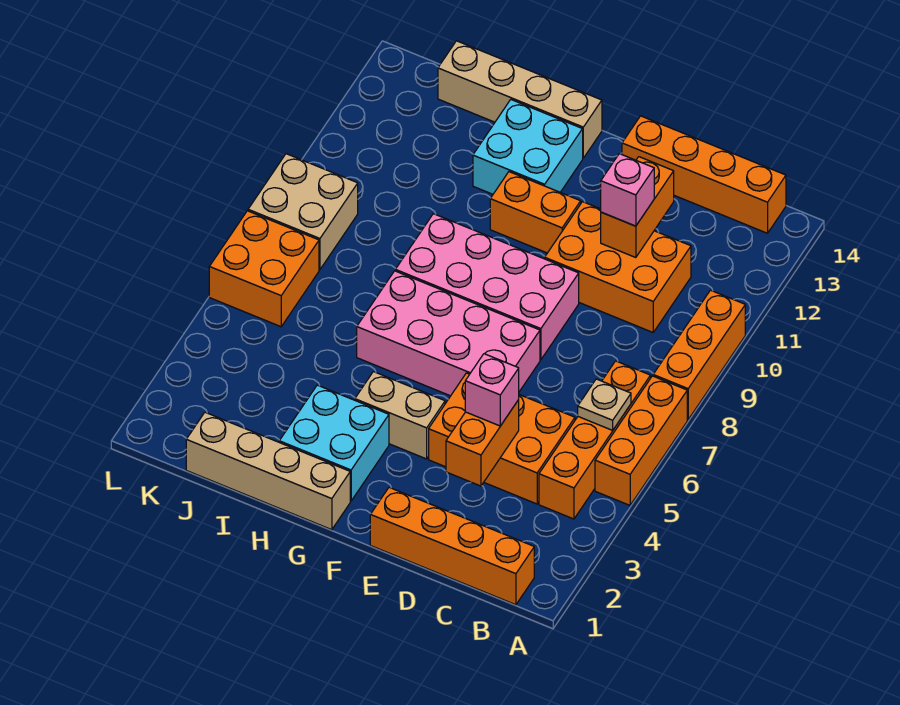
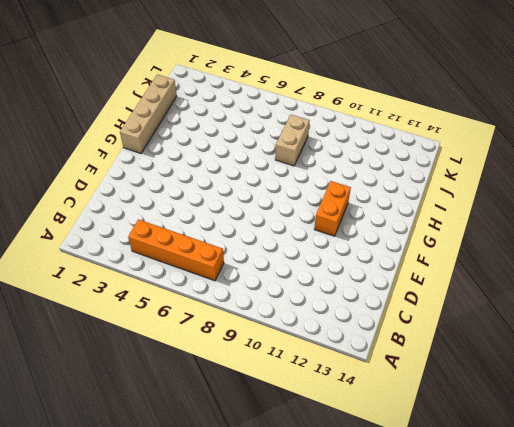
tan 1x2 brick [275,115,310,166] -> tan 1x2 brick moved to [355,372,445,459]
none -> orange 1x3 brick [595,376,687,505]
none -> orange 1x3 brick [653,290,745,420]
none -> orange 1x4 brick [370,487,534,605]

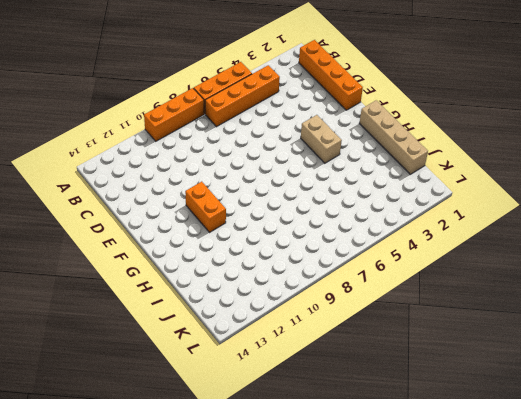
none -> orange 1x4 brick [622,116,786,233]
none -> orange 2x3 brick [429,373,575,504]
none -> orange 2x3 brick [545,202,691,332]

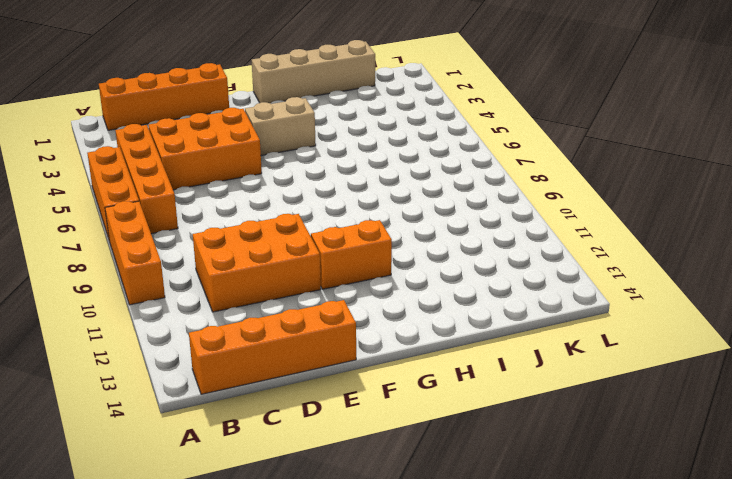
none -> pink 2x4 brick [357,271,540,396]
none -> pink 2x4 brick [395,214,579,360]
none -> cyan 2x2 brick [279,385,389,501]

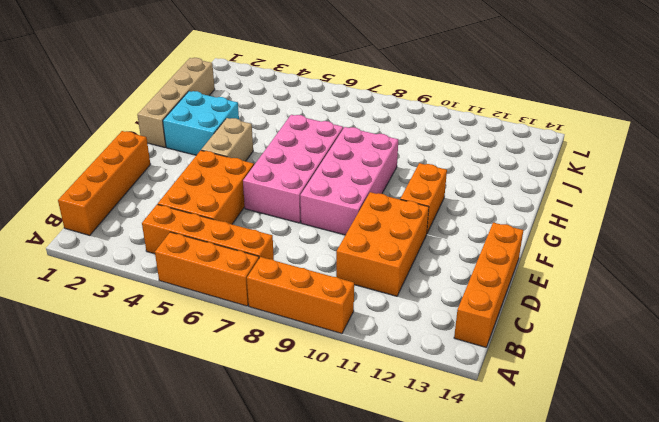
none -> cyan 2x2 brick [473,100,583,194]
none -> tan 1x4 brick [438,41,602,158]
none -> orange 2x2 brick [209,211,319,327]

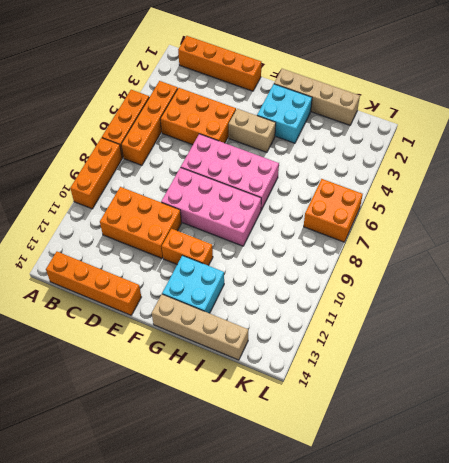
none -> tan 2x2 brick [248,154,358,270]
none -> tan 1x1 plate [578,379,631,430]
none -> orange 1x2 brick [446,400,519,486]

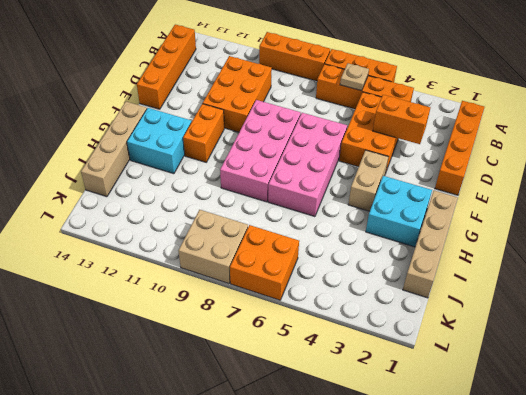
none -> orange 1x2 brick [601,157,674,258]
none -> pink 1x1 brick [465,354,519,426]
none -> pink 1x1 brick [601,154,654,226]

